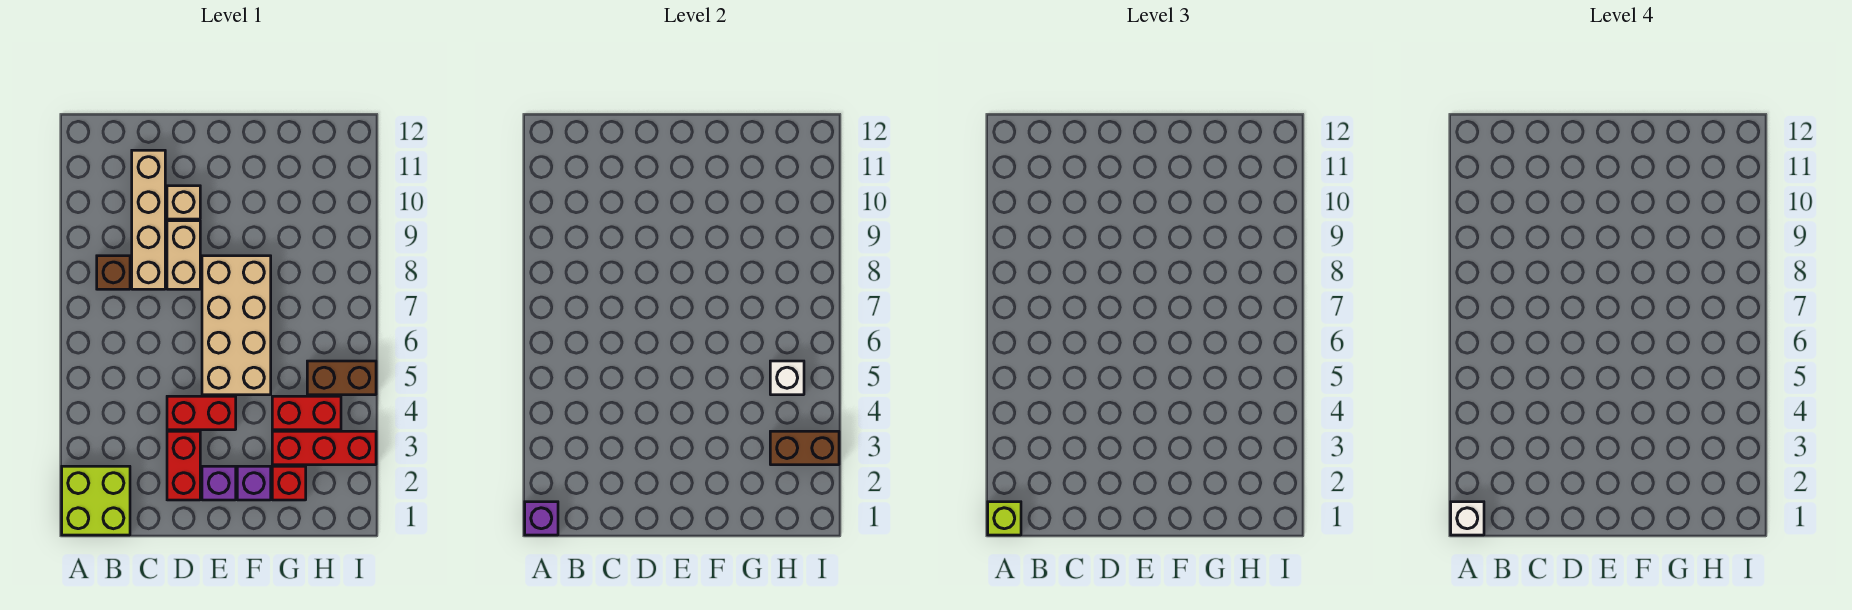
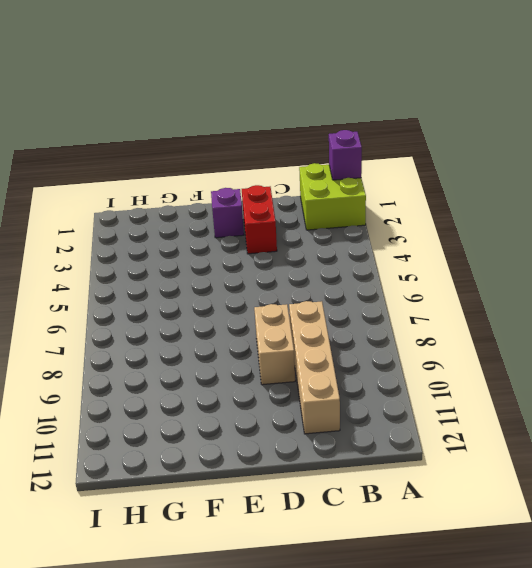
none -> brown 1x1 brick [97,256,130,289]
none -> red 1x2 brick [167,396,236,430]
none -> tan 1x1 brick [167,186,200,219]

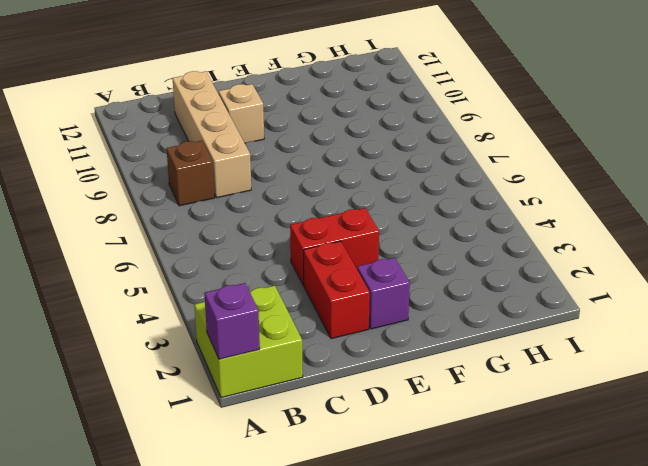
none -> tan 1x2 brick [167,221,200,289]
none -> tan 2x4 brick [202,256,271,395]
none -> purple 1x1 brick [237,466,271,500]

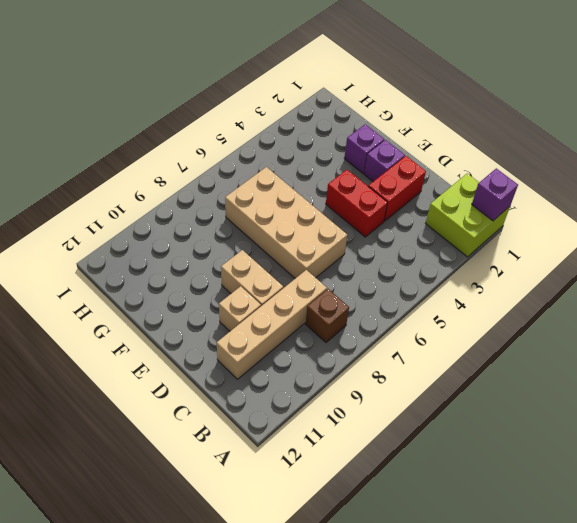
tan 2x4 brick [225,167,347,278] -> tan 2x4 brick turned to [202,256,271,395]
tan 1x2 brick [221,250,283,306] -> tan 1x2 brick turned to [167,221,200,289]
none -> red 1x1 brick [272,466,306,500]
none -> red 1x3 brick [272,431,376,465]
none -> red 1x2 brick [272,396,341,430]

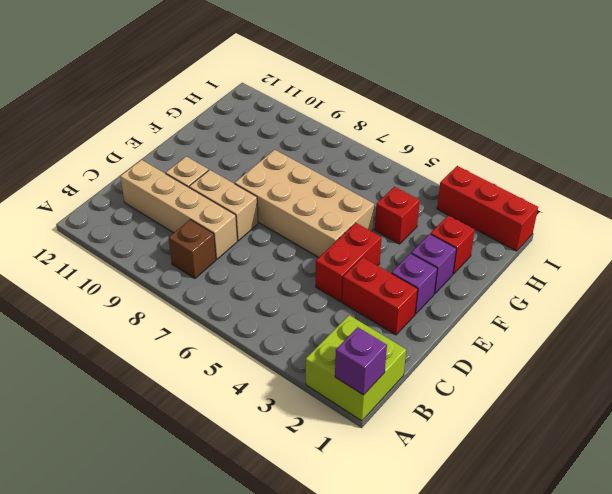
red 1x1 brick [375,187,420,244] -> red 1x2 brick [272,396,341,430]
red 1x3 brick [437,166,538,251] -> red 1x3 brick turned to [272,431,376,465]
none -> brown 1x2 brick [307,361,376,395]
none -> brown 1x2 brick [770,431,839,465]
none -> white 1x1 brick [770,361,804,395]

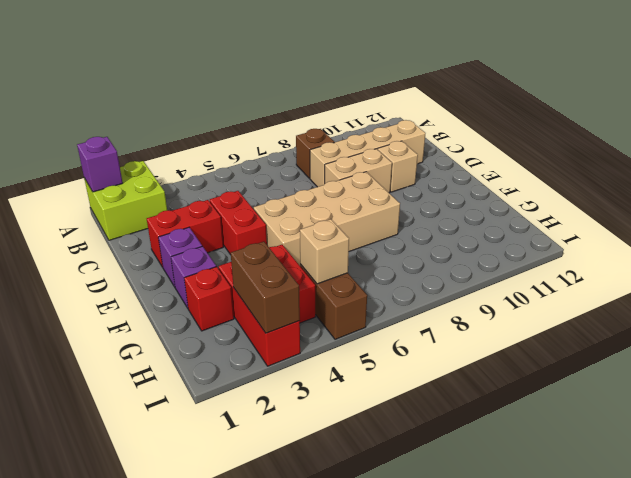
tan 1x1 brick [300,219,349,284] -> white 1x1 brick [770,361,804,395]
none -> lime 1x1 brick [988,502,1021,535]
none -> white 1x1 brick [1451,502,1484,535]

